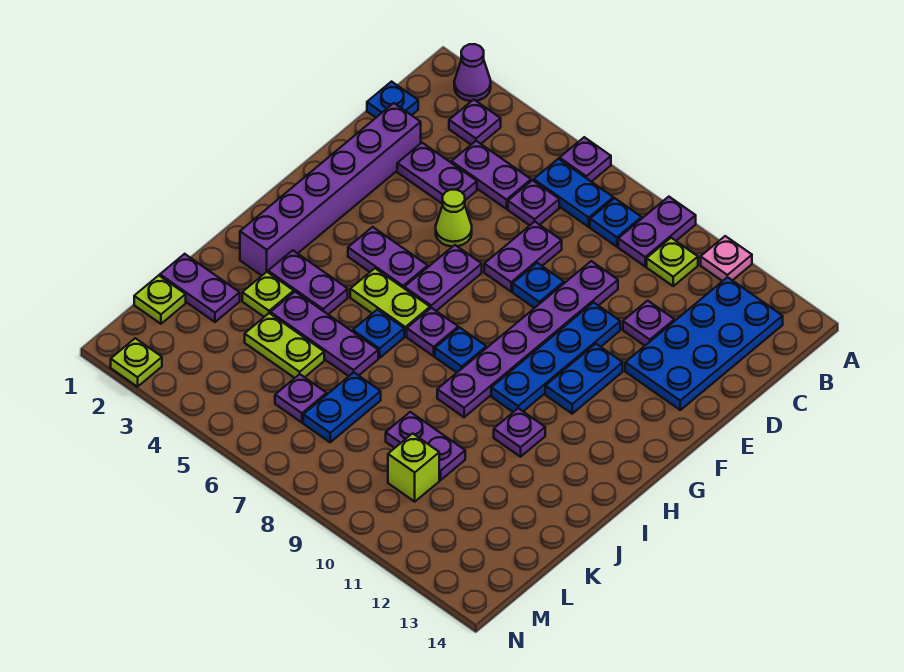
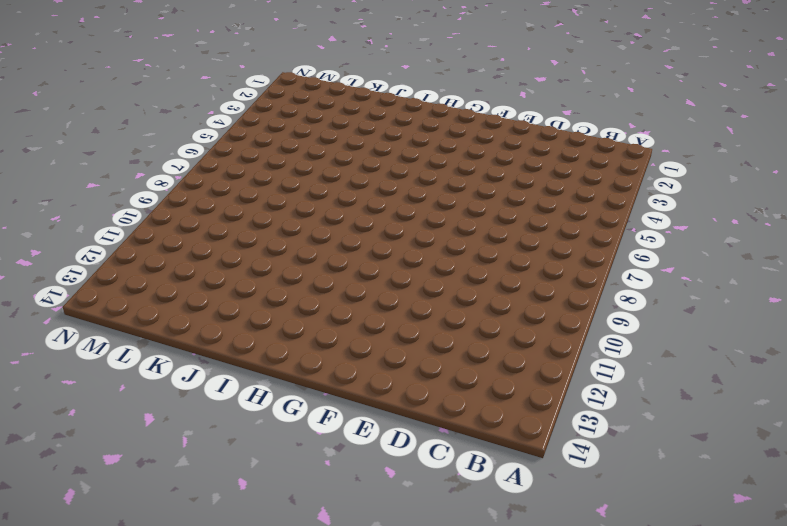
none -> purple 1x1 cone [454,44,491,101]
none -> purple 1x1 plate [560,137,611,182]
none -> purple 1x2 plate [618,197,696,266]
none -> pink 1x1 plate [701,236,752,281]

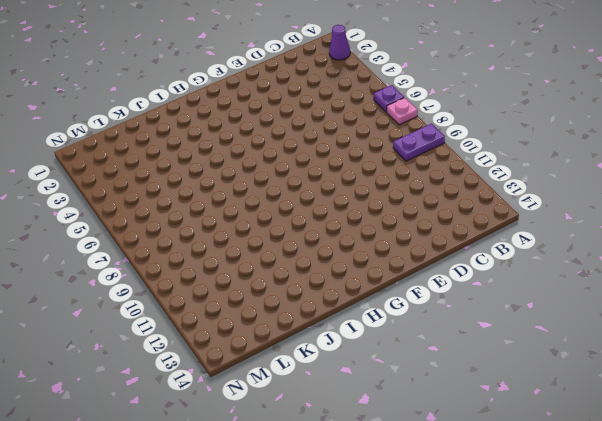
pink 1x1 plate [387,98,418,125] -> pink 1x1 plate moved to [701,236,752,281]
none -> purple 1x1 plate [449,100,501,144]
none -> blue 1x2 plate [534,159,613,227]
none -> blue 1x1 plate [590,198,642,247]
none -> lime 1x1 plate [647,238,698,286]

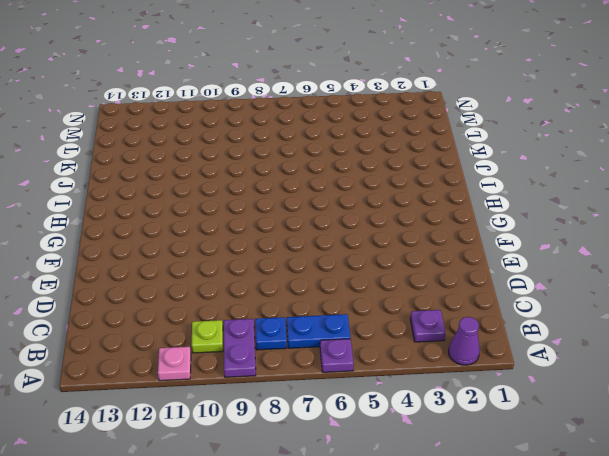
none -> blue 2x4 plate [625,277,783,410]
none -> blue 1x1 plate [367,82,418,117]
none -> purple 1x2 plate [451,141,531,209]
none -> purple 1x1 plate [508,180,559,225]

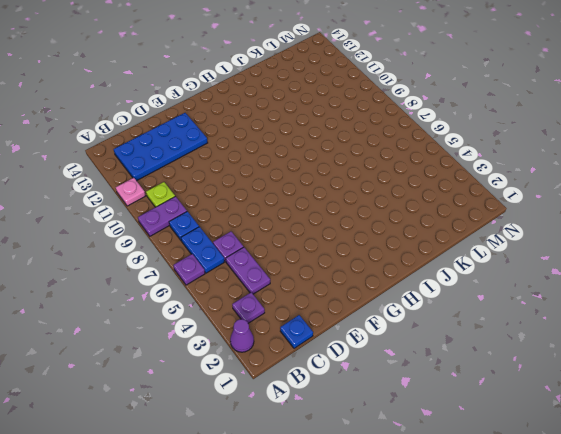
none -> purple 1x6 brick [240,103,421,276]
none -> purple 1x2 plate [397,143,477,204]
none -> purple 1x2 plate [484,222,562,292]
none -> purple 1x6 plate [437,261,618,417]

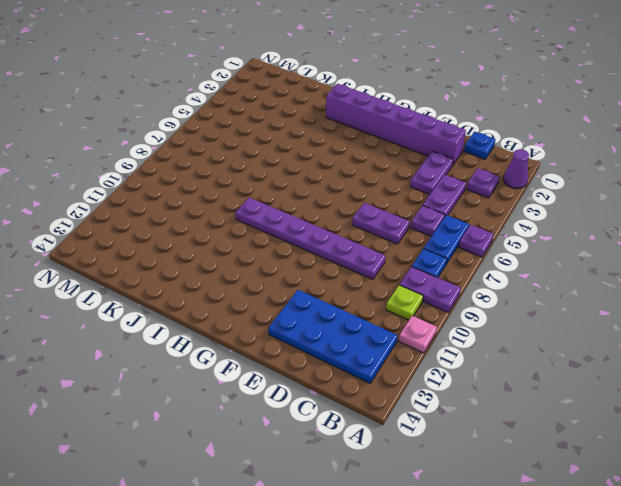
none -> purple 1x1 plate [623,301,674,346]
none -> lime 1x1 cone [436,190,472,247]
none -> blue 1x1 plate [513,263,564,308]
none -> blue 1x4 plate [491,302,620,412]

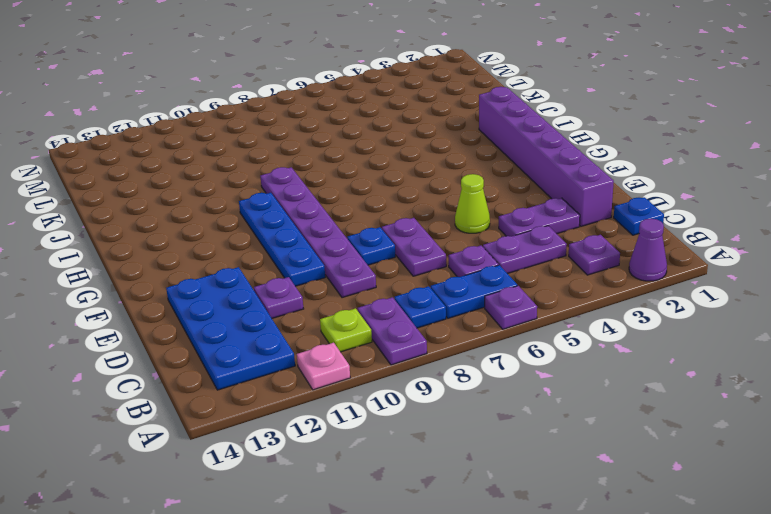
none -> purple 1x2 plate [404,245,482,311]
none -> blue 1x2 plate [545,344,623,414]
none -> purple 1x2 plate [348,227,428,288]
none -> lime 1x2 plate [350,268,430,336]

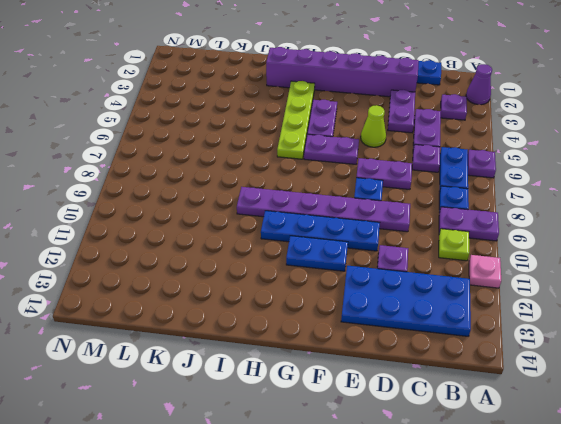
lime 1x4 plate [277,81,315,159] -> lime 1x2 plate [350,268,430,336]
none -> purple 1x1 plate [407,308,458,356]
none -> blue 1x1 plate [435,328,486,373]
none -> purple 1x2 plate [268,250,348,314]
none -> blue 1x1 plate [353,310,404,358]

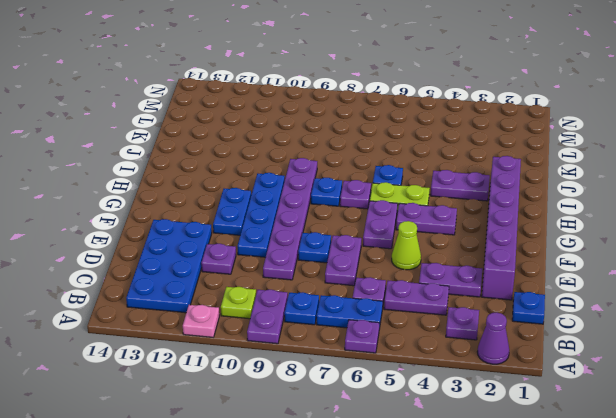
none -> purple 1x1 plate [494,408,545,457]
none -> lime 1x1 plate [242,272,294,317]
none -> purple 1x3 plate [270,292,378,376]
none -> purple 1x2 plate [160,254,240,322]

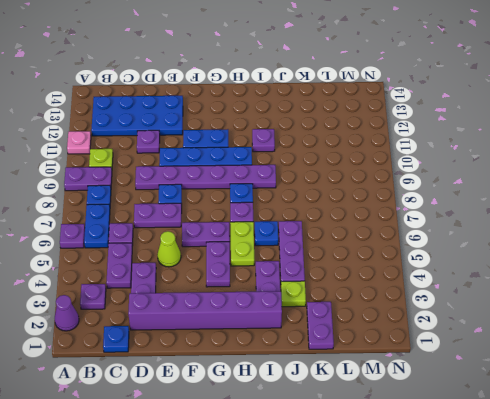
none -> lime 1x2 plate [245,313,324,378]
none -> blue 1x2 plate [303,373,381,442]
none -> purple 1x2 plate [386,412,465,480]
none -> lime 1x1 plate [134,275,186,324]

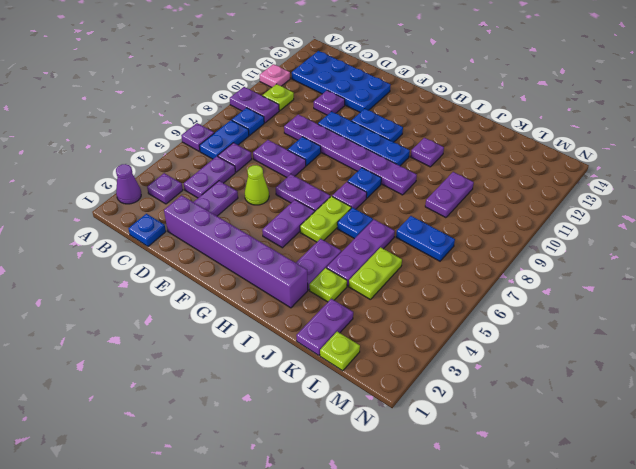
none -> purple 1x1 plate [275,374,327,423]
none -> lime 1x1 brick [388,433,439,502]
none -> lime 1x1 plate [111,338,162,387]

